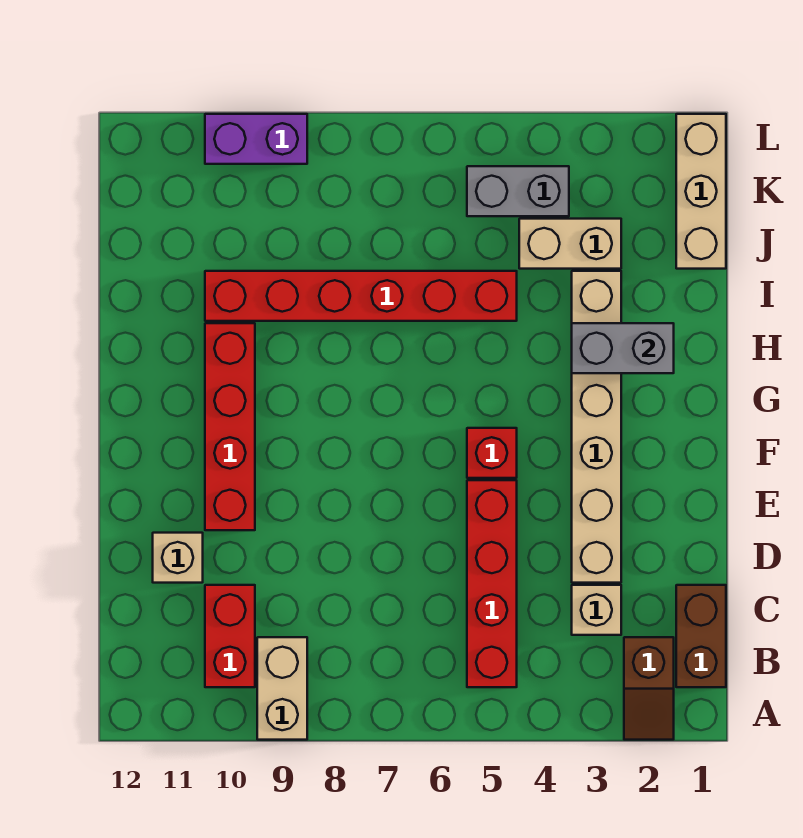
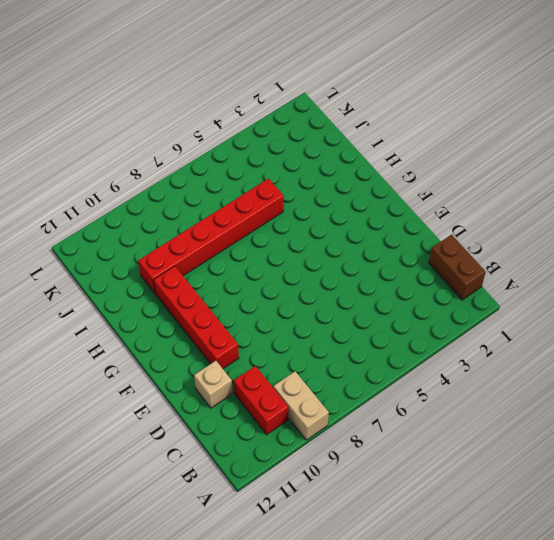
none -> brown 1x2 slope [624,637,674,740]
none -> red 1x4 brick [467,480,517,687]
none -> tan 1x1 brick [572,585,621,635]

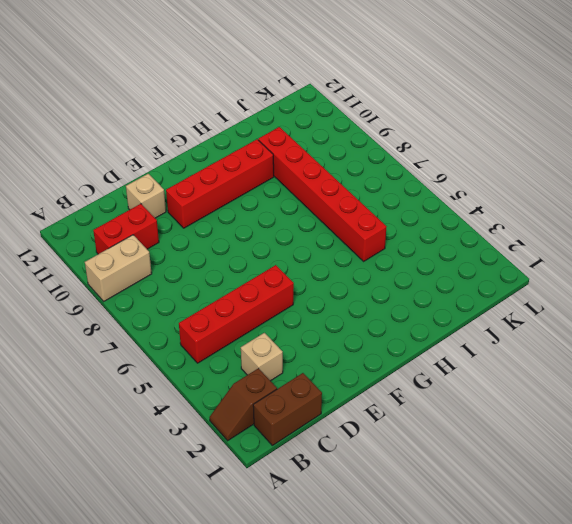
none -> tan 1x6 brick [572,271,621,583]
none -> red 1x1 brick [467,428,517,478]
none -> tan 1x3 brick [676,114,726,269]

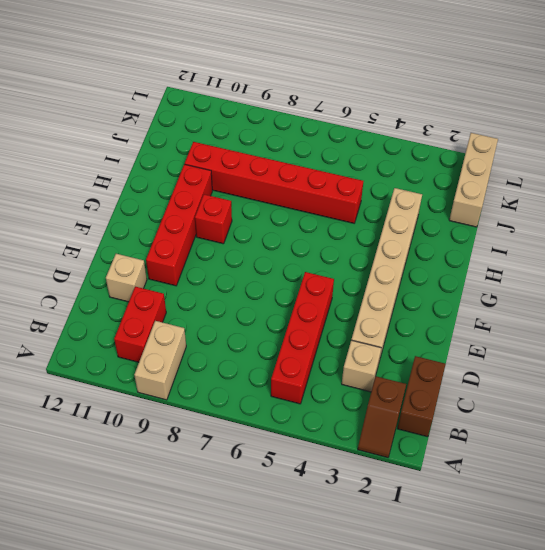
red 1x1 brick [195,194,232,244] -> red 1x1 brick moved to [467,428,517,478]
none -> tan 1x2 brick [519,219,621,269]
none -> grey 1x2 brick [467,166,569,216]
none -> purple 1x2 brick [205,114,307,164]

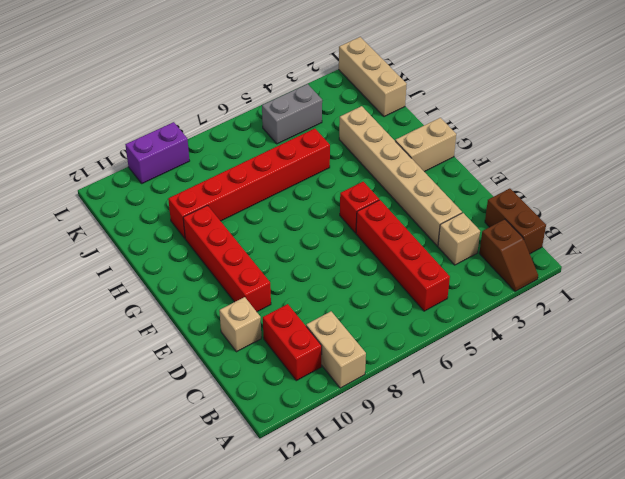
tan 1x2 brick [395,118,456,172] -> tan 1x2 brick moved to [519,219,621,269]
none -> grey 1x2 brick [572,323,674,373]

